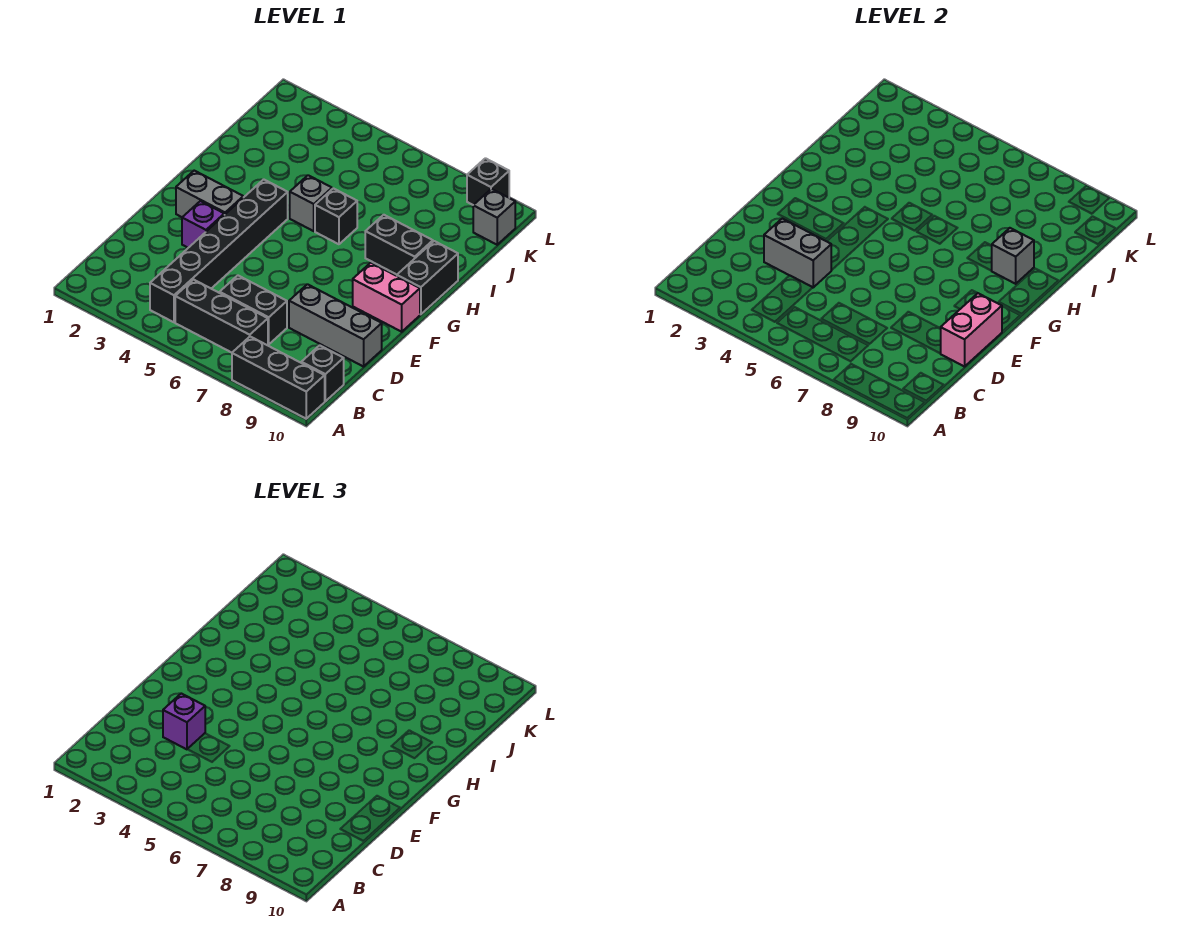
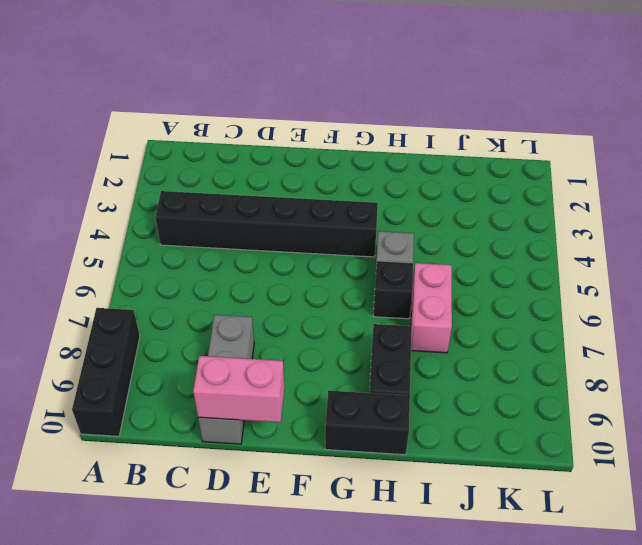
pink 1x2 brick [411,263,452,353] -> pink 1x2 brick moved to [353,263,420,332]
none -> black 1x3 brick [175,280,268,353]
none -> black 1x1 brick [301,345,344,401]
none -> black 1x2 brick [220,275,287,344]

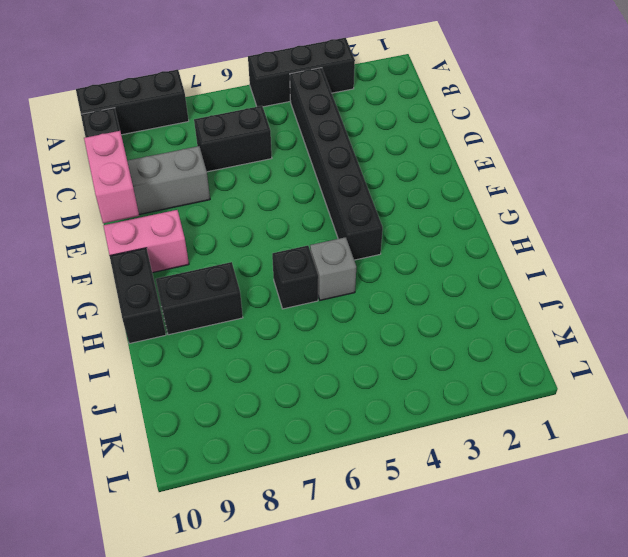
black 1x3 brick [248,38,355,107] -> black 1x3 brick moved to [175,280,268,353]
none -> purple 1x1 brick [182,201,224,248]
none -> grey 1x2 brick [176,171,243,217]
none -> grey 1x1 brick [473,189,515,245]

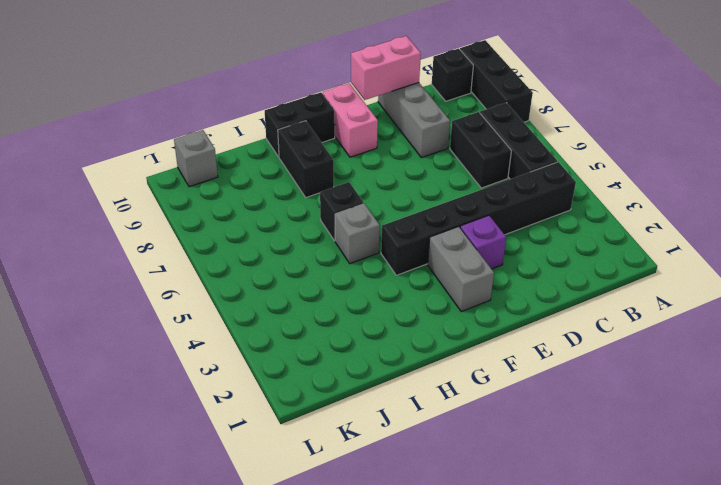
none -> black 1x1 brick [467,158,509,205]
none -> grey 1x2 brick [764,218,831,287]
none -> grey 1x1 brick [992,228,1034,284]

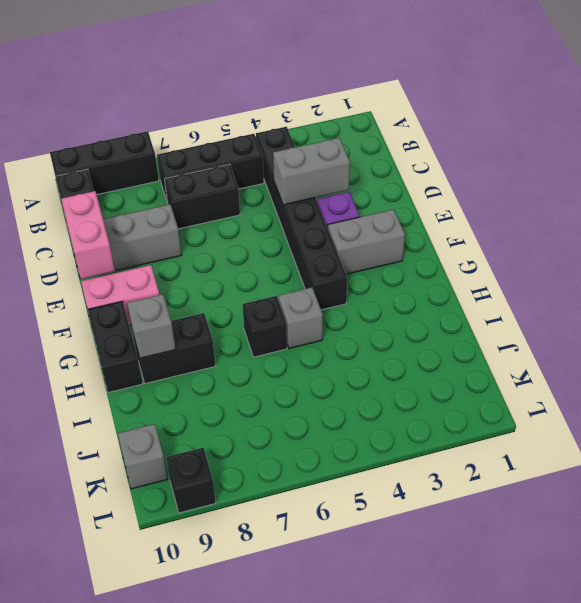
none -> purple 1x1 brick [163,693,205,749]

